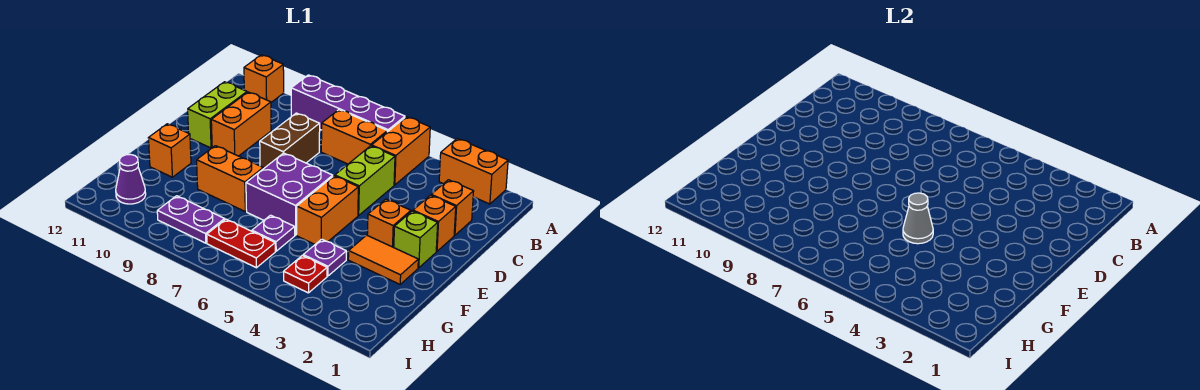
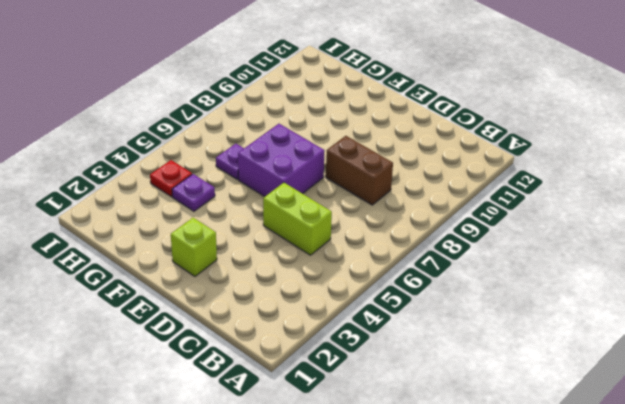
none -> orange 1x2 brick [439,139,508,204]
none -> orange 1x2 brick [372,117,430,185]
none -> purple 1x4 brick [291,75,405,132]

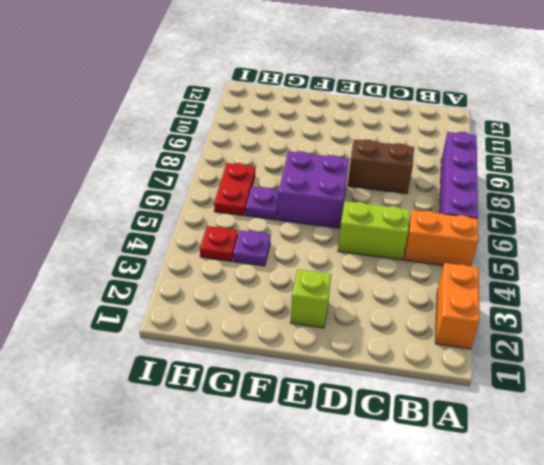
none -> orange 1x1 brick [244,55,284,102]
none -> orange 1x2 brick [321,110,387,164]
none -> orange 1x1 brick [431,180,474,235]

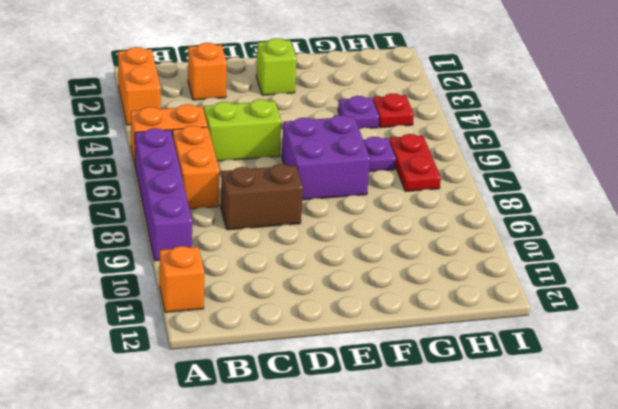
none -> orange 1x2 brick [211,92,271,156]
none -> lime 1x2 brick [188,82,247,148]
none -> orange 1x1 brick [413,195,456,251]

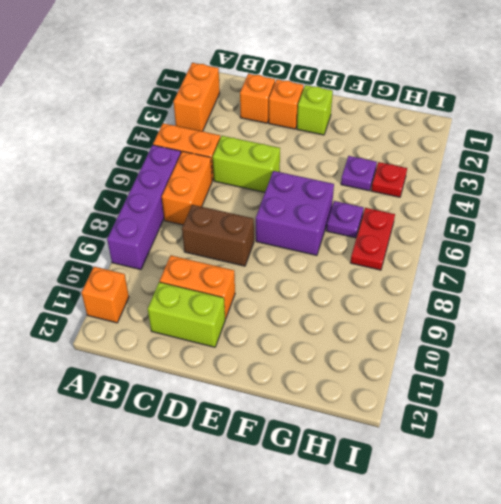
none -> orange 1x1 brick [367,199,411,247]
none -> orange 1x2 brick [297,176,358,244]
none -> orange 1x2 tile [348,235,418,284]

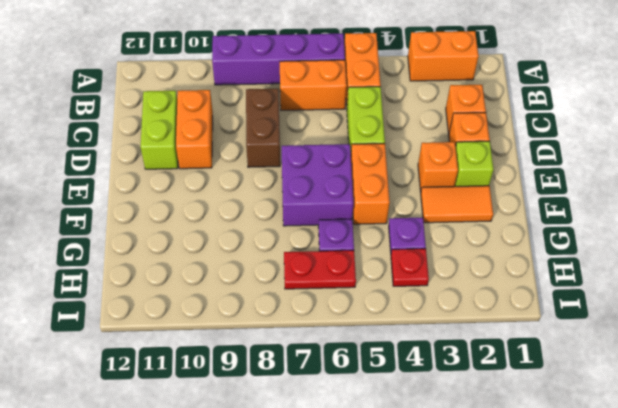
none -> orange 1x1 brick [244,55,284,102]
none -> orange 1x2 brick [197,146,263,211]
none -> orange 1x1 brick [149,124,191,177]

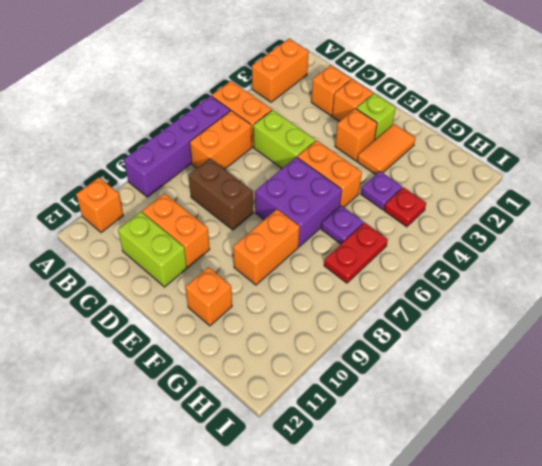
none -> purple 1x2 plate [157,196,225,243]
none -> purple 1x1 cone [116,154,146,204]
none -> grey 1x1 cone [903,193,933,244]

